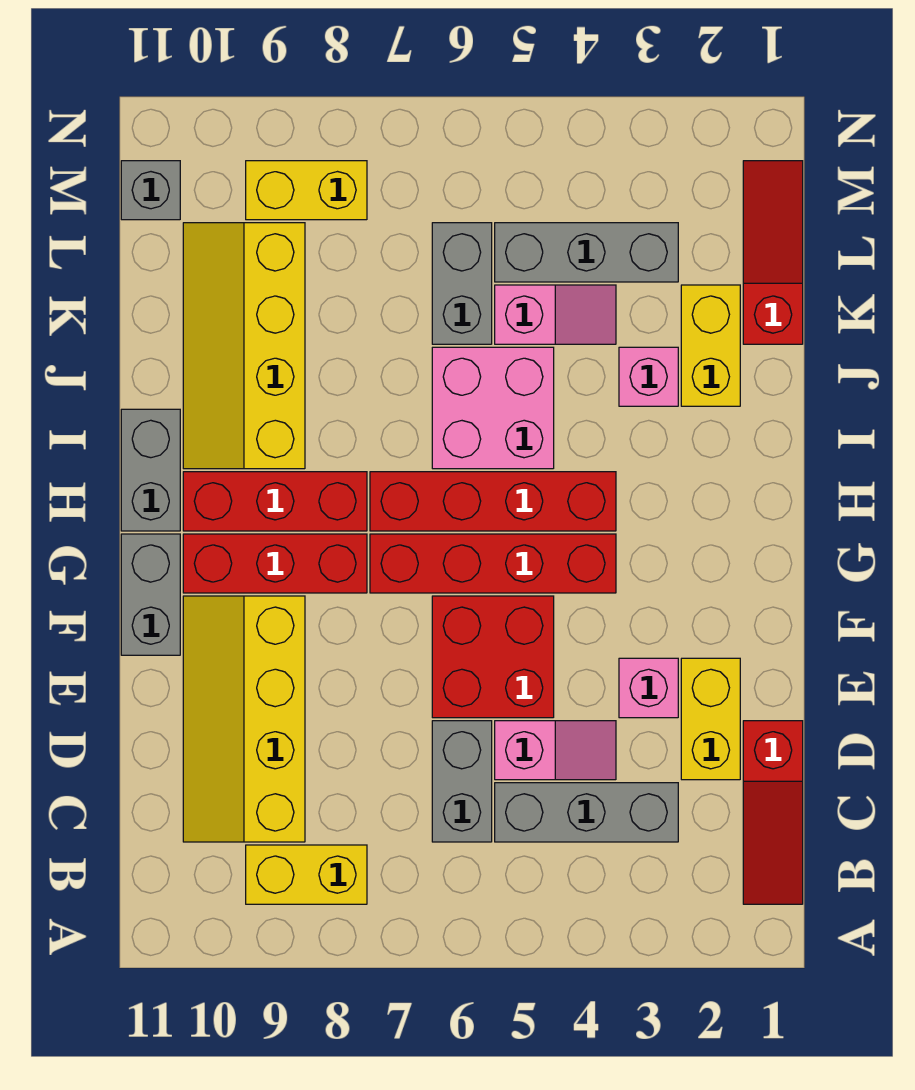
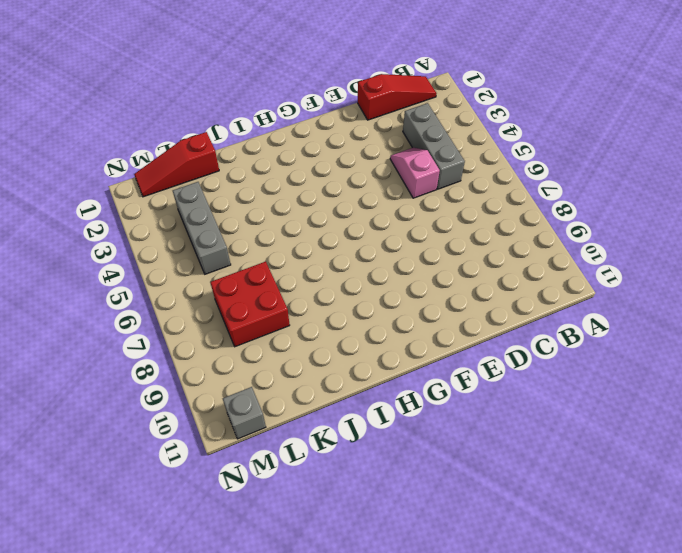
red 2x2 brick [210,262,290,347] -> red 2x2 brick moved to [432,596,554,718]
none -> yellow 1x2 brick [246,845,367,904]
none -> grey 1x2 brick [432,721,492,842]
none -> yellow 2x4 slope [183,596,305,842]

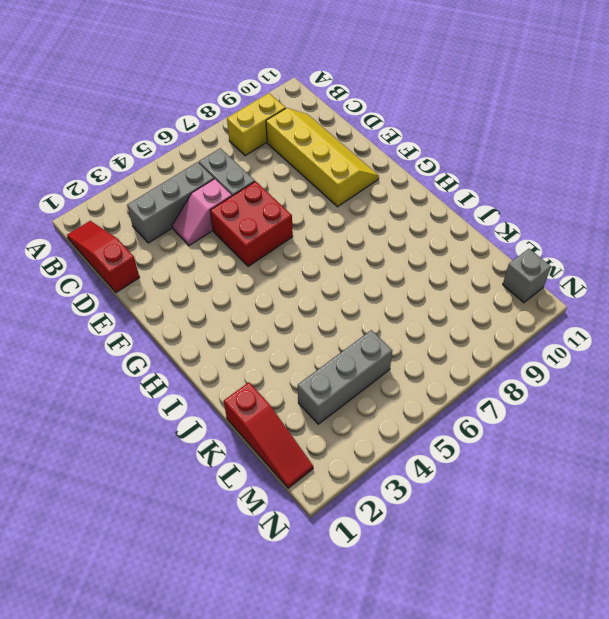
none -> yellow 1x2 brick [681,658,740,780]
none -> pink 1x1 brick [619,658,678,718]
none -> grey 1x2 brick [121,534,180,655]

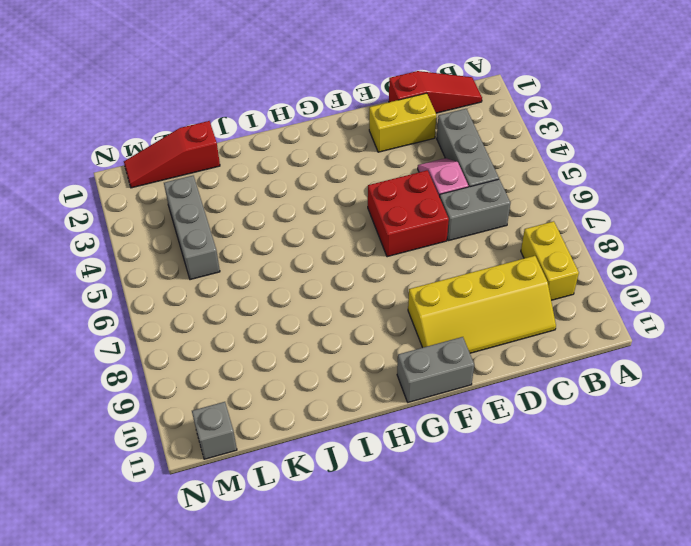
none -> pink 1x1 brick [619,658,678,718]
none -> red 1x4 brick [370,534,616,593]
none -> red 1x3 brick [183,534,367,593]

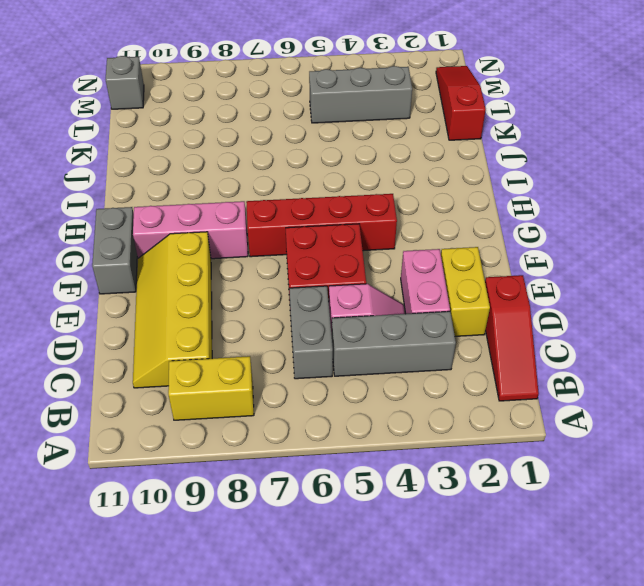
pink 1x2 brick [401,249,450,314] -> pink 1x1 brick [619,658,678,718]
pink 1x3 brick [133,201,248,259] -> red 1x3 brick [183,534,367,593]
none -> red 1x4 brick [370,472,616,531]
none -> red 1x3 brick [183,472,367,531]
none -> grey 1x2 brick [121,409,180,531]

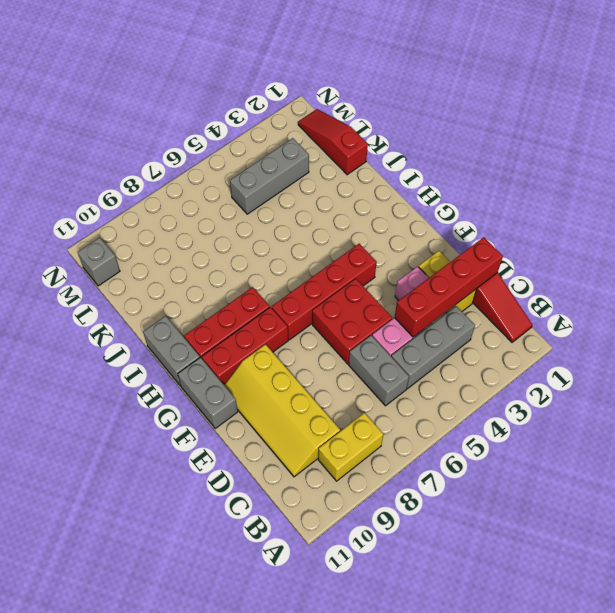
red 1x4 brick [395,237,503,337] -> red 1x4 brick moved to [370,472,616,531]
none -> pink 2x2 brick [432,347,554,469]
none -> yellow 2x4 slope [183,223,305,469]
none -> yellow 1x2 brick [681,285,740,406]

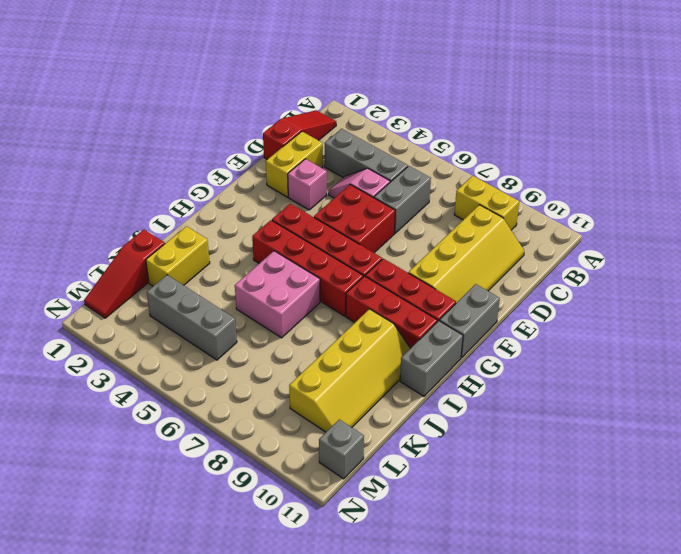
none -> pink 1x1 brick [619,347,678,406]
none -> pink 1x2 slope [495,285,616,344]
none -> grey 1x2 brick [432,223,492,344]

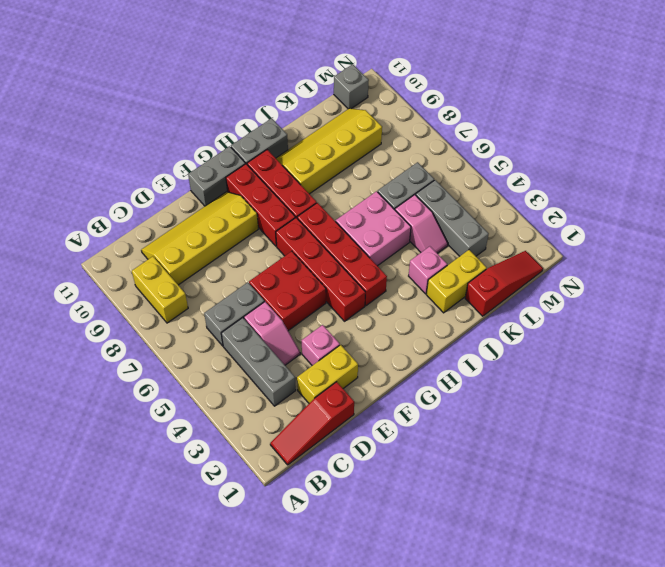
none -> yellow 1x2 brick [246,161,367,220]

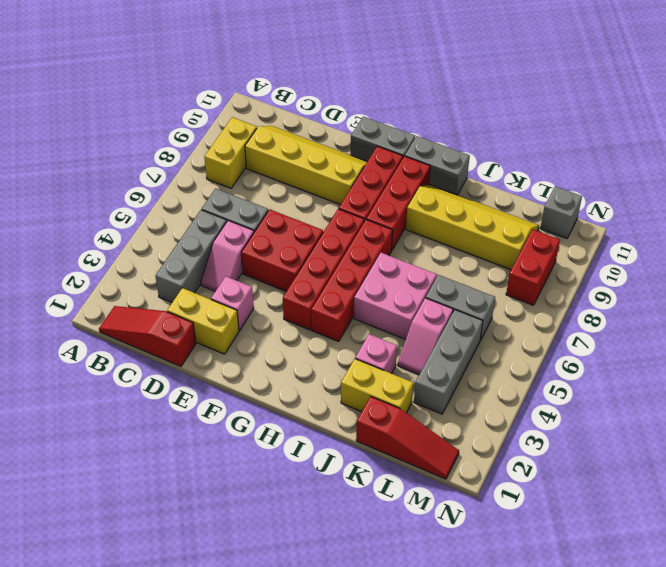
red 1x2 brick [506,229,560,305] -> yellow 1x2 brick [246,161,367,220]

